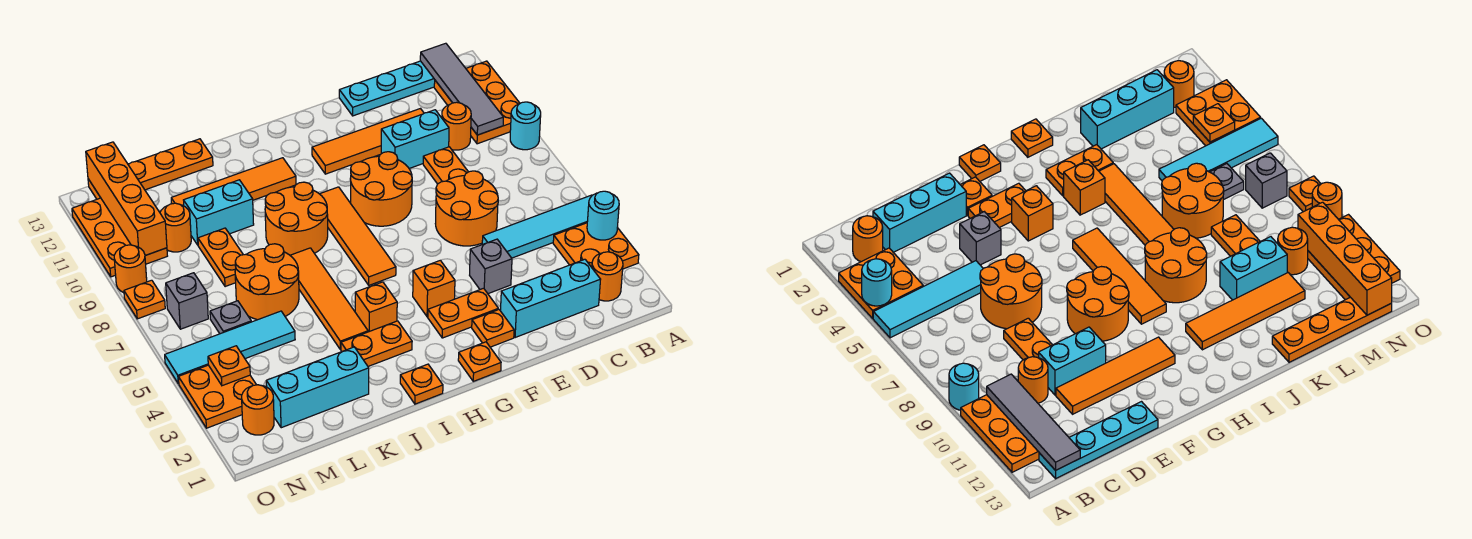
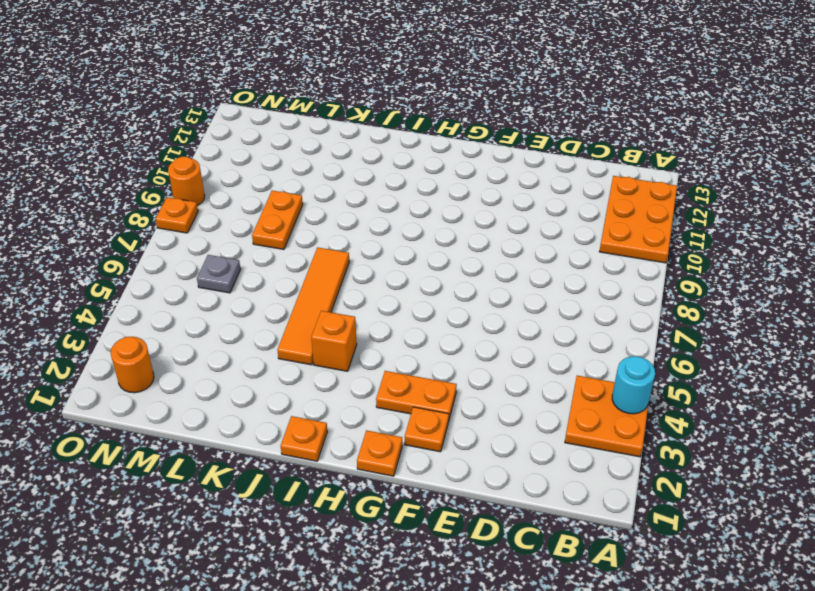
none -> cyan 1x4 tile [482,195,592,258]
none -> cyan 1x1 round brick [510,102,541,150]
none -> orange 1x1 round brick [592,252,623,301]
none -> cyan 1x4 plate [339,61,435,116]

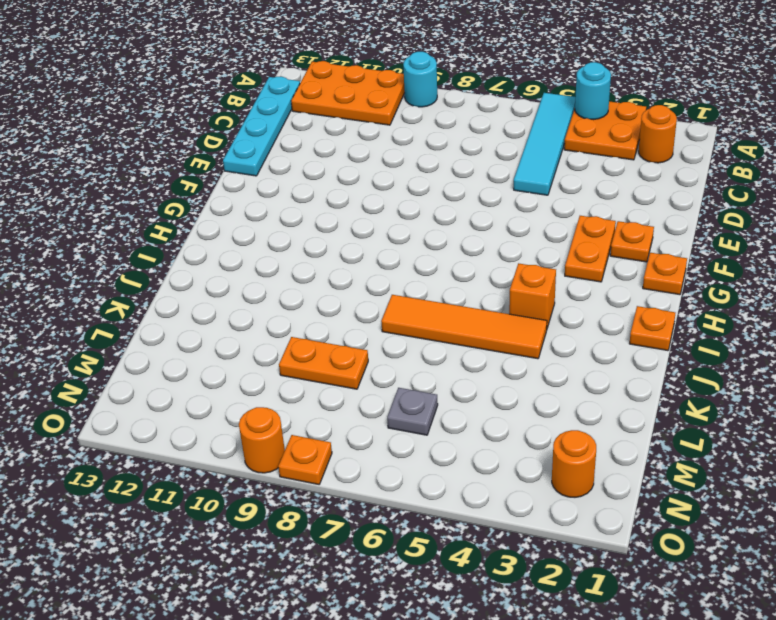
none -> cyan 1x3 brick [501,259,601,338]
none -> orange 1x1 round brick [442,102,471,150]
none -> orange 2x2 round brick [435,171,498,246]
none -> orange 1x2 plate [423,147,468,184]

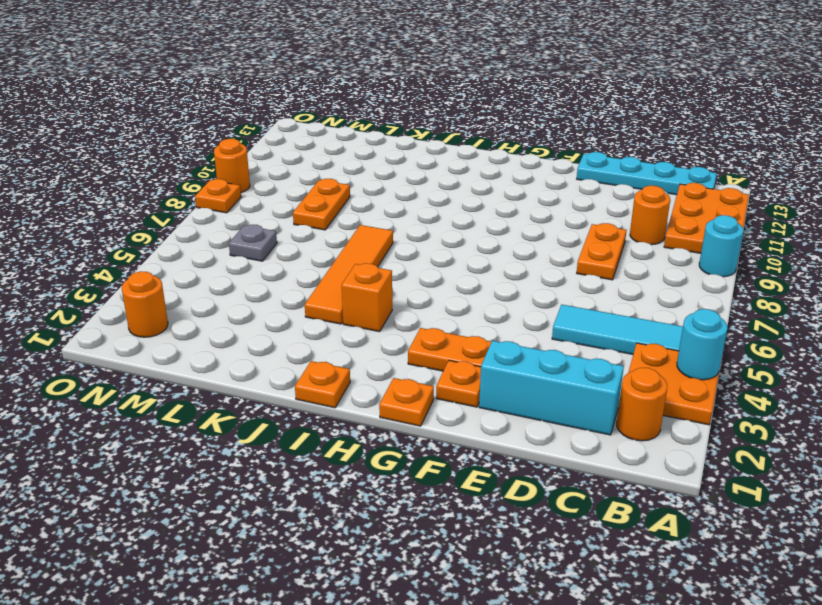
none -> orange 2x2 round brick [435,171,498,246]
none -> cyan 1x2 brick [381,110,449,168]
none -> orange 1x4 tile [312,109,424,174]
none -> grey 1x1 brick [470,239,512,294]

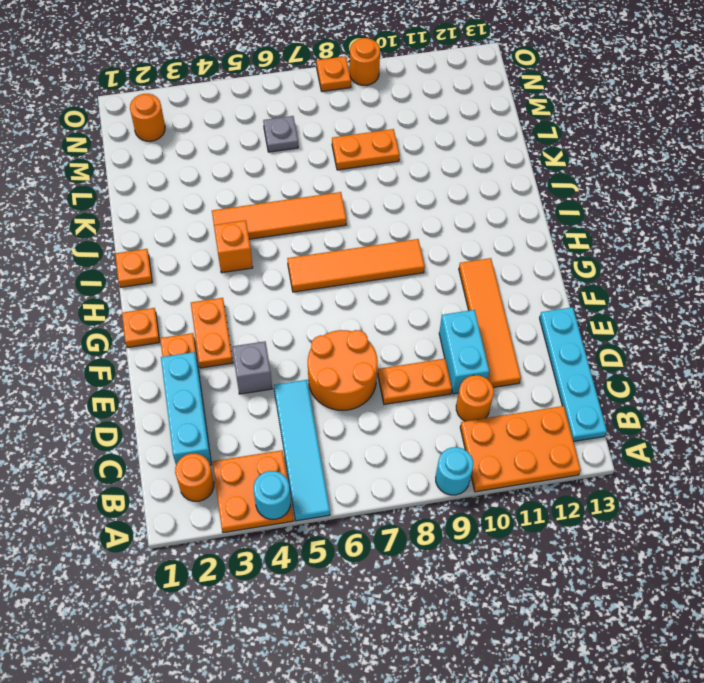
none -> orange 2x2 round brick [350,152,412,226]
none -> orange 1x1 brick [413,260,455,317]
none -> orange 1x2 plate [341,321,412,366]
none -> orange 2x2 round brick [265,182,328,255]

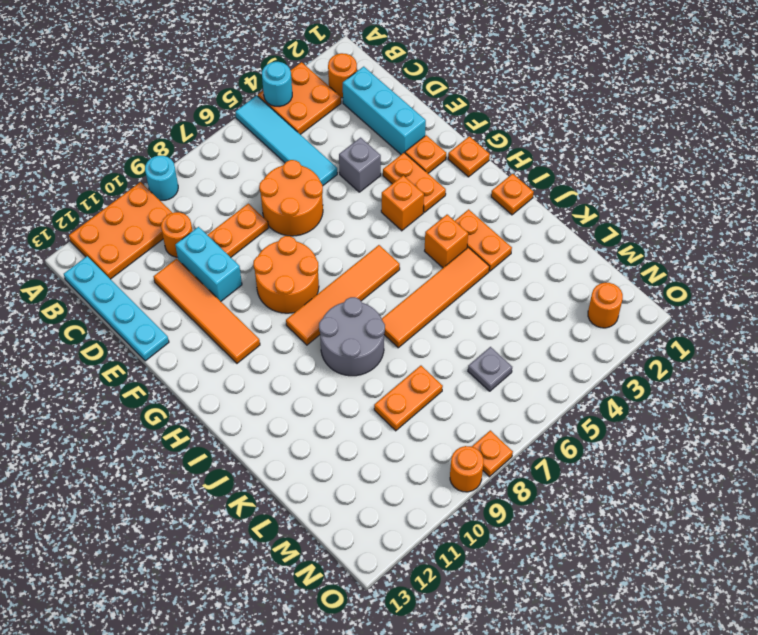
grey 2x2 round brick [319,297,385,376] -> orange 2x2 round brick [265,182,328,255]
none -> orange 1x4 tile [171,158,296,206]
none -> cyan 1x3 brick [266,347,369,428]
none -> orange 2x2 round brick [235,244,299,320]
none -> cyan 1x2 brick [184,180,254,245]

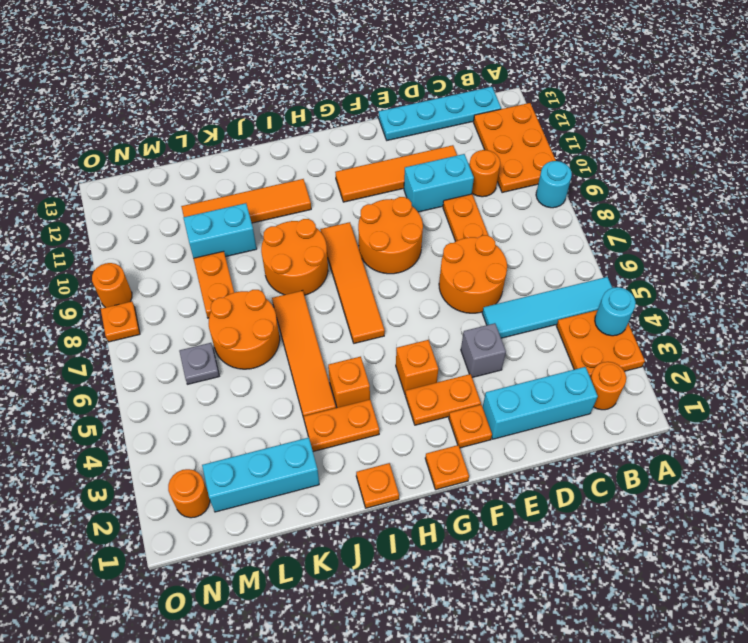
none -> orange 1x4 plate [88,139,213,199]
none -> cyan 1x4 tile [165,311,295,384]
none -> orange 1x1 round brick [160,203,191,252]
none -> orange 2x2 plate [178,365,256,428]

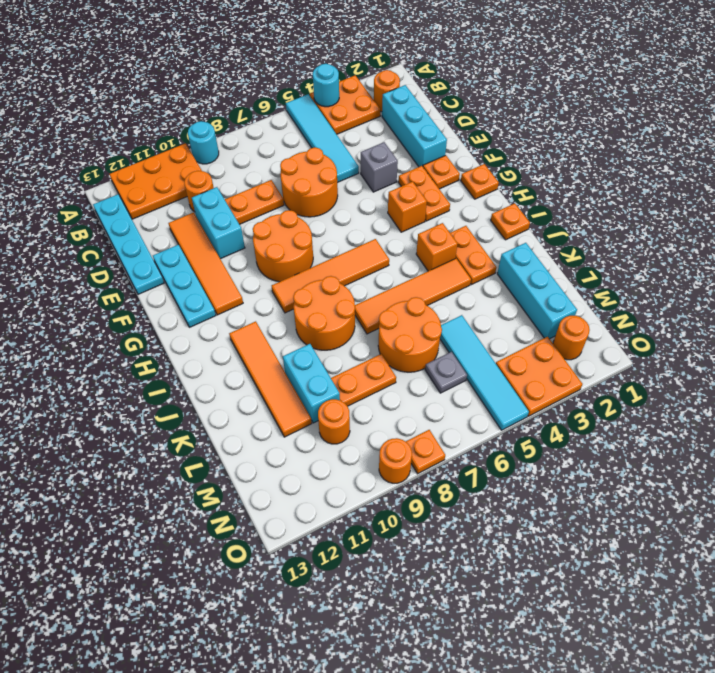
cyan 1x3 plate [153,245,216,327] -> none
none -> orange 1x4 plate [88,139,213,199]
none -> grey 1x1 brick [166,273,208,329]
none -> orange 2x3 plate [72,198,167,277]
none -> grey 1x4 tile [420,43,503,135]

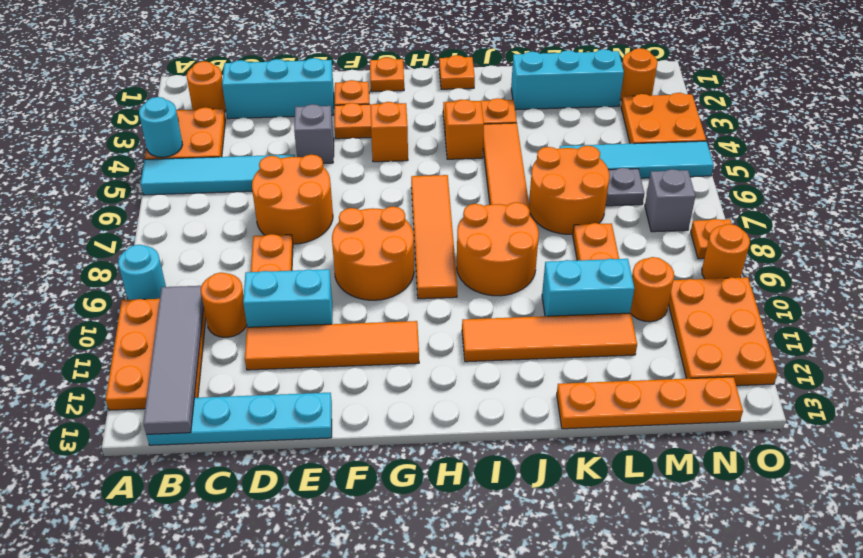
none -> orange 1x1 plate [208,346,250,386]
none -> orange 1x4 brick [86,142,167,256]

